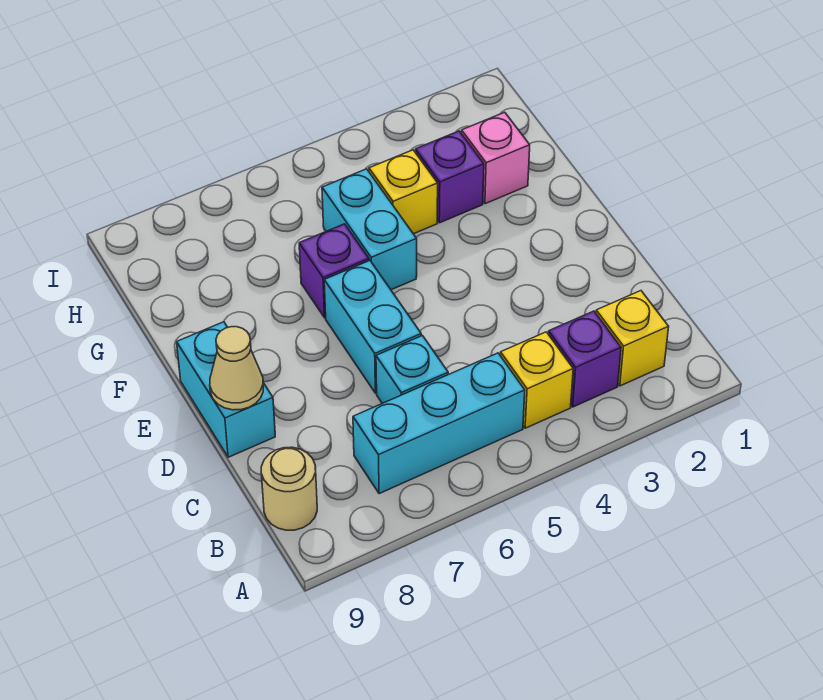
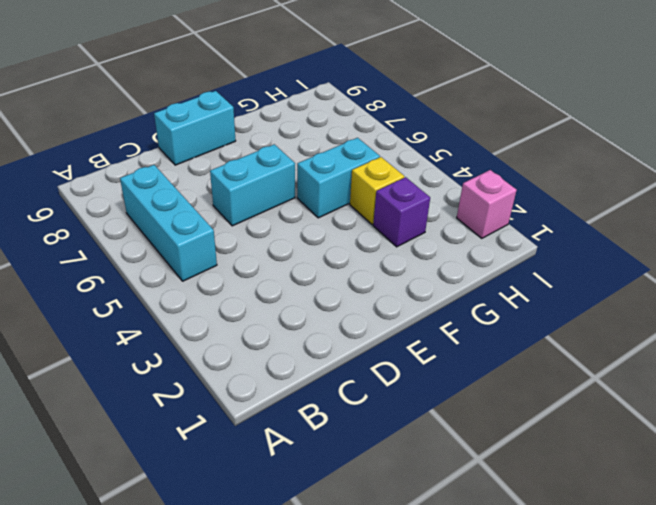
pink 1x1 brick [457,170,517,238] -> pink 1x1 brick moved to [461,112,530,204]
none -> yellow 1x1 brick [596,291,669,386]
none -> purple 1x1 brick [549,311,621,407]
none -> yellow 1x1 brick [500,332,573,428]

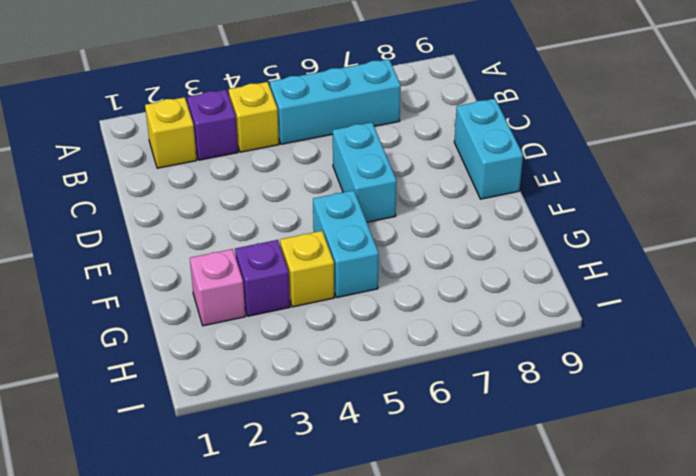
none -> tan 1x1 round brick [261,447,317,530]
none -> cyan 1x1 brick [376,336,448,403]
none -> purple 1x1 brick [299,224,369,318]

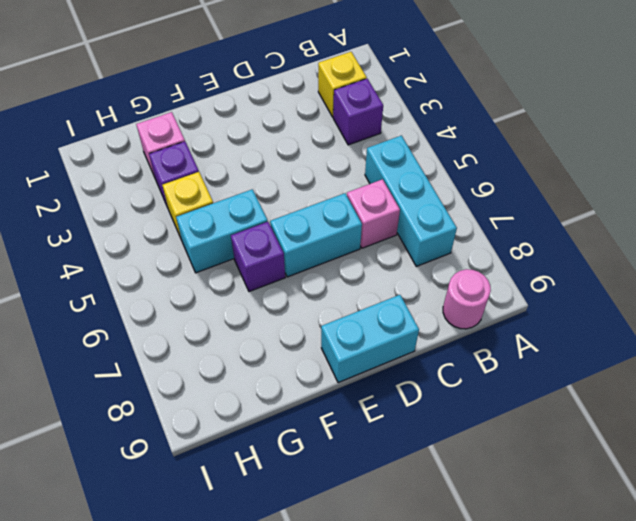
pink 1x1 round brick [443,269,491,329] -> tan 1x1 round brick [261,447,317,530]
pink 1x1 brick [347,179,400,248] -> cyan 1x1 brick [376,336,448,403]
none -> yellow 1x1 brick [500,332,573,428]
none -> tan 1x1 cone [210,327,263,410]

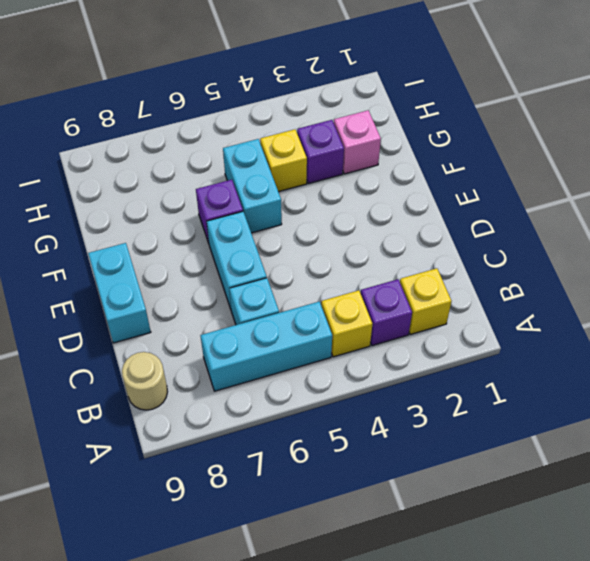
none -> tan 1x1 cone [210,327,263,410]

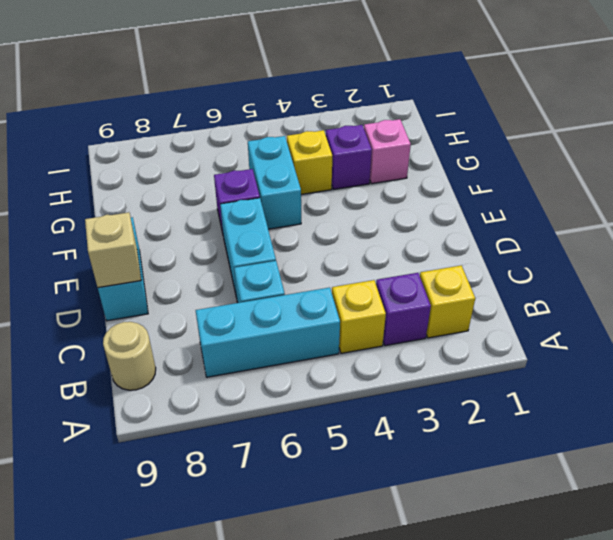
tan 1x1 brick [85,212,141,288] -> tan 1x1 cone [210,327,263,410]

